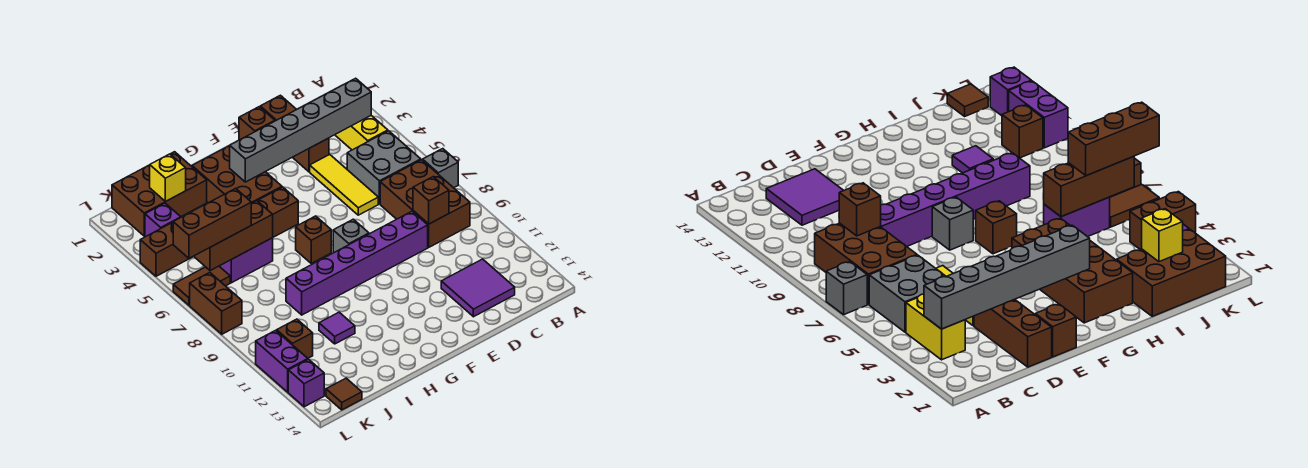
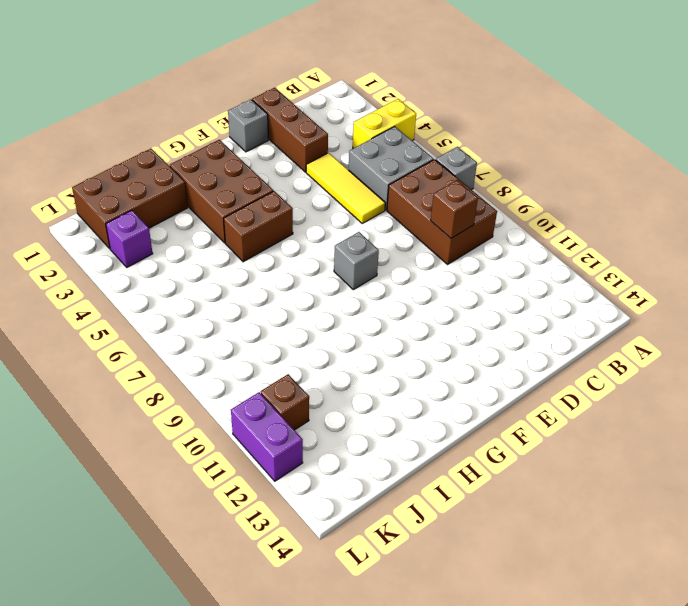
yellow 1x2 brick [353,99,416,148] -> yellow 1x2 brick turned to [336,116,388,150]
grey 1x1 brick [228,99,268,152] -> brown 1x1 brick [239,107,275,140]
none -> purple 2x2 tile [441,259,515,317]
none -> purple 1x6 brick [286,211,428,315]
none -> brown 1x1 brick [296,216,331,263]

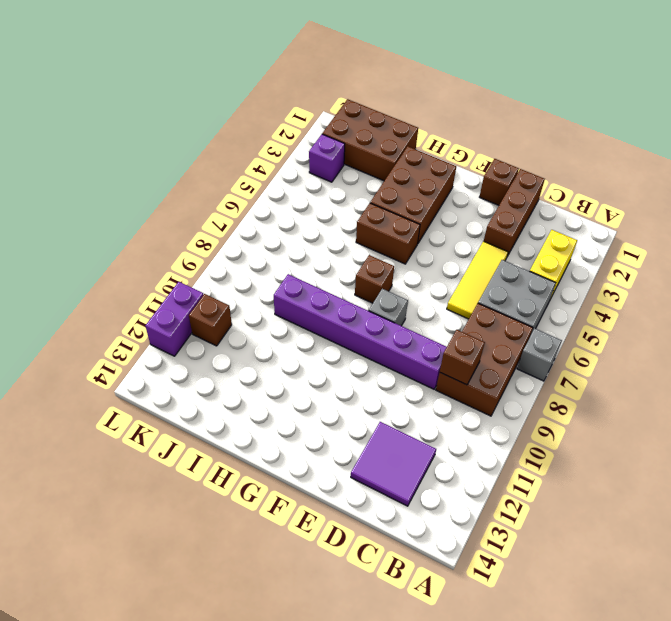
none -> purple 1x2 brick [219,238,273,283]
none -> purple 1x1 tile [319,312,355,344]
none -> brown 1x2 brick [140,222,192,276]

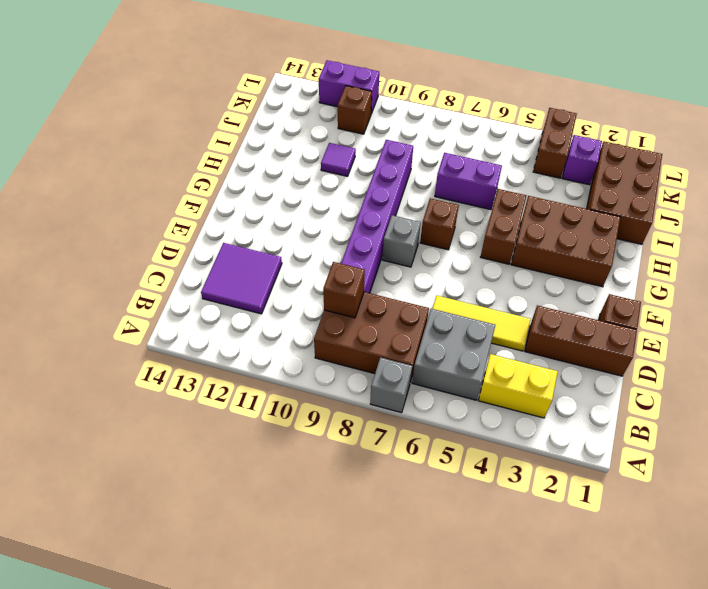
purple 1x2 brick [435,153,502,210] -> purple 1x2 brick turned to [219,238,273,283]
none -> brown 1x2 tile [173,266,230,305]
none -> brown 1x1 tile [326,378,362,410]
none -> brown 1x2 brick [190,272,242,334]

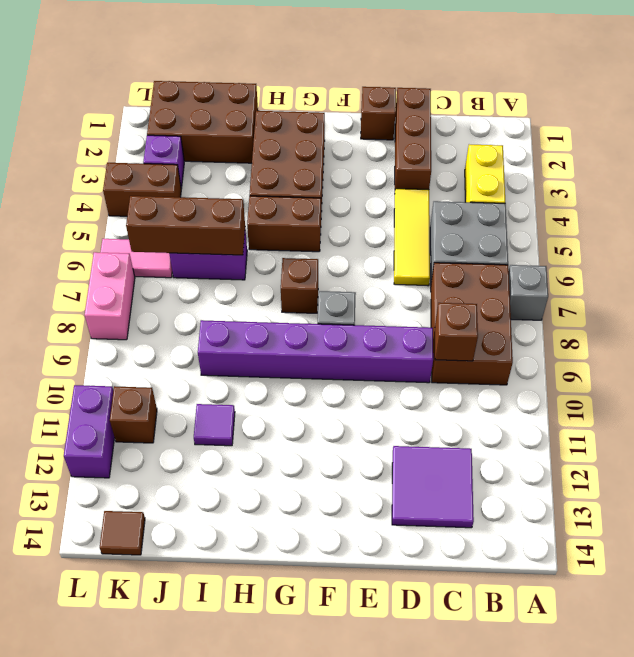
pink 1x2 tile [100,239,172,278] -> brown 1x2 tile [173,266,230,305]
pink 1x2 brick [85,252,135,340] -> brown 1x2 brick [190,272,242,334]
none -> purple 1x1 brick [288,359,324,407]
none -> grey 1x6 brick [230,78,371,182]
none -> yellow 1x1 brick [150,154,186,202]

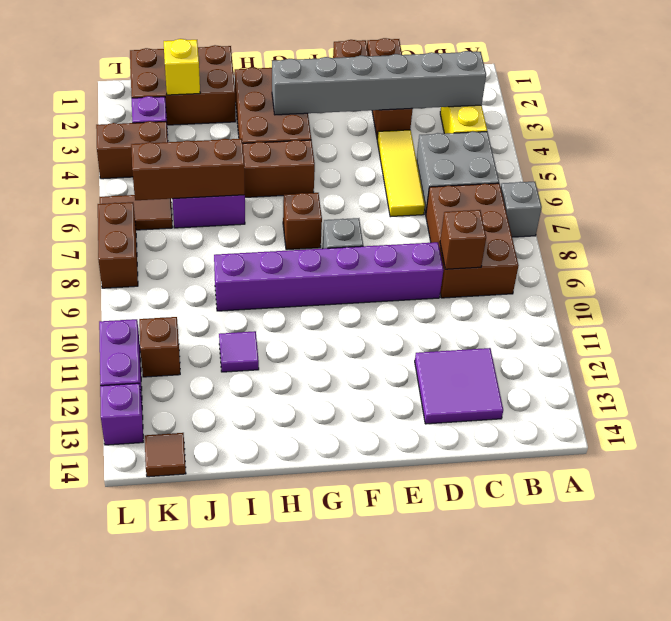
none -> brown 1x3 brick [173,188,252,258]

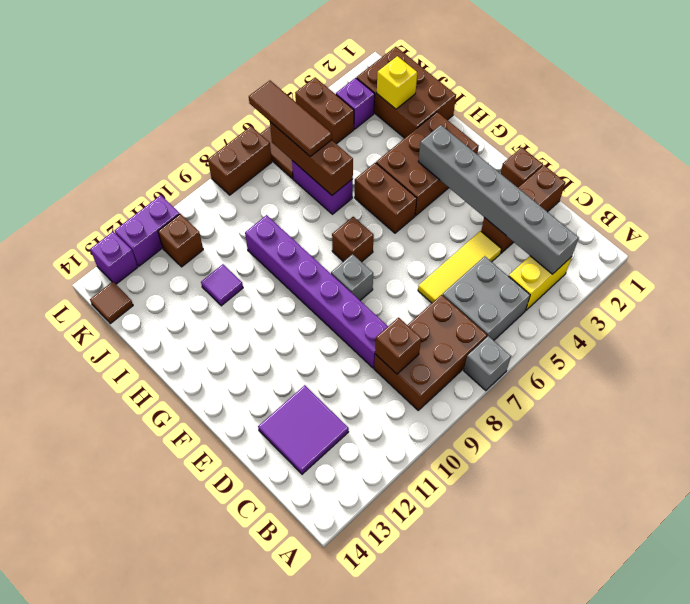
brown 1x3 tile [249,81,332,157] -> brown 1x3 brick [173,188,252,258]

